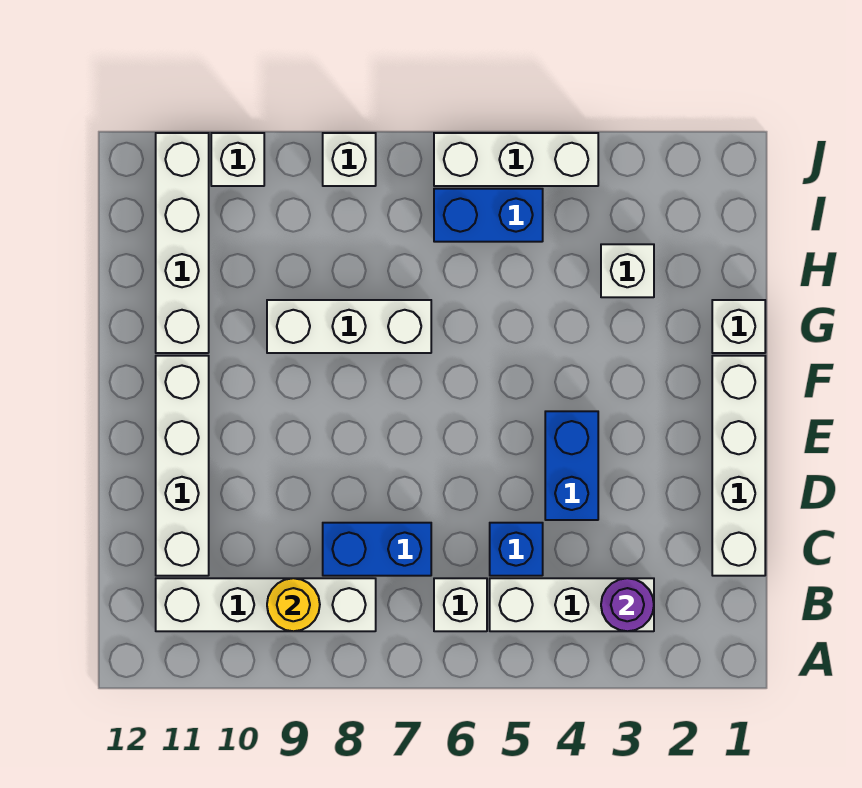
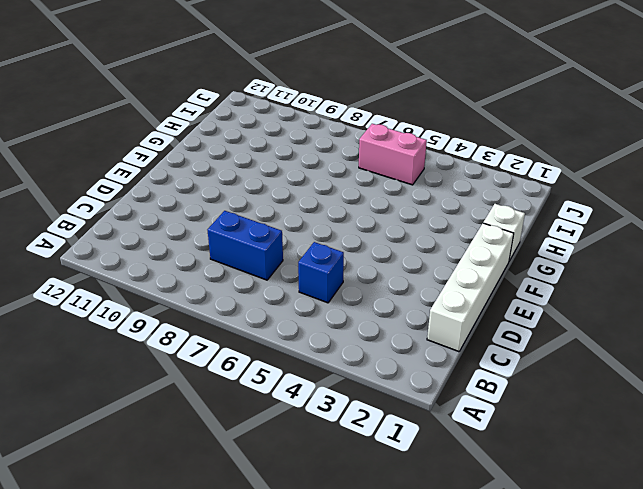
pink 1x2 brick [359,124,427,185] -> blue 1x2 brick [434,189,543,242]
none -> white 1x3 brick [490,578,654,631]
none -> white 1x1 brick [434,578,487,631]
none -> white 1x4 brick [156,578,376,631]

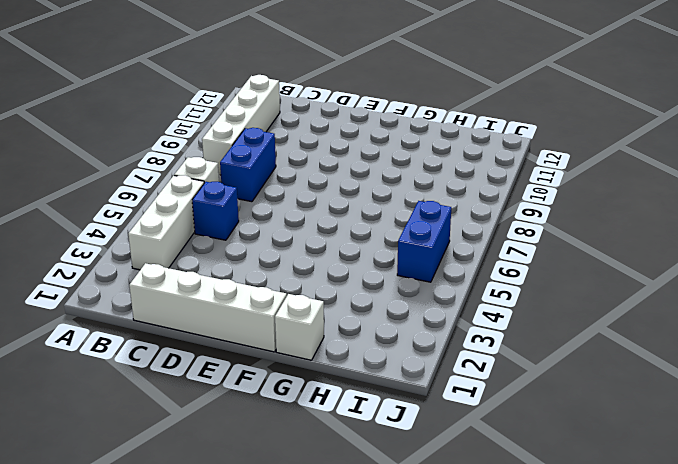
none -> white 1x4 brick [156,356,209,576]
none -> blue 1x2 brick [545,411,598,520]
none -> white 1x3 brick [267,300,431,353]

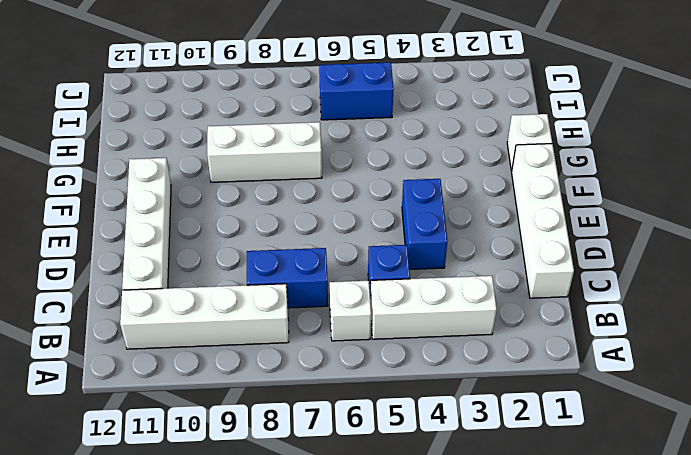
none -> white 1x4 brick [156,133,209,353]
none -> white 1x1 brick [601,244,654,297]
none -> white 1x3 brick [434,133,598,186]

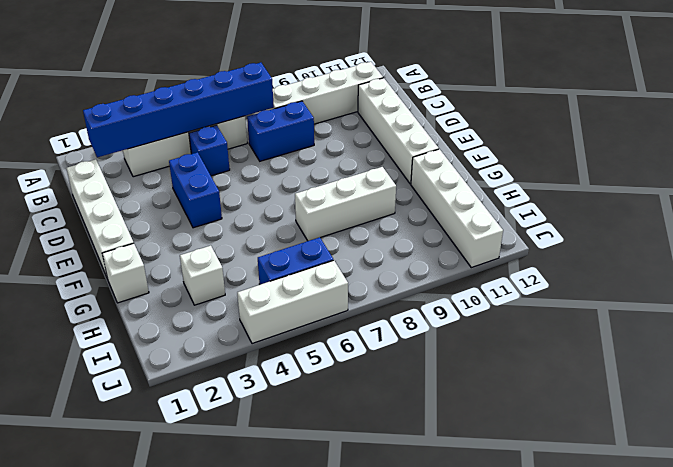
blue 1x6 brick [83,63,274,157] -> purple 1x1 round brick [601,578,654,631]
none -> white 1x1 brick [323,133,376,186]
none -> white 1x1 brick [211,133,264,186]
none -> yellow 1x1 round brick [267,578,320,631]

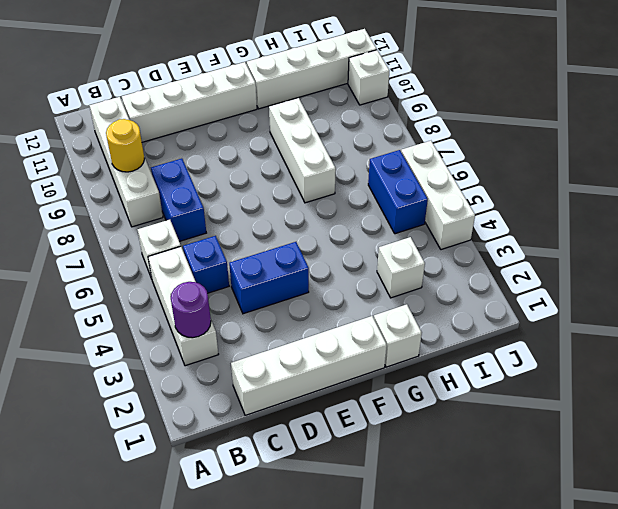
none -> white 1x1 brick [323,133,376,186]

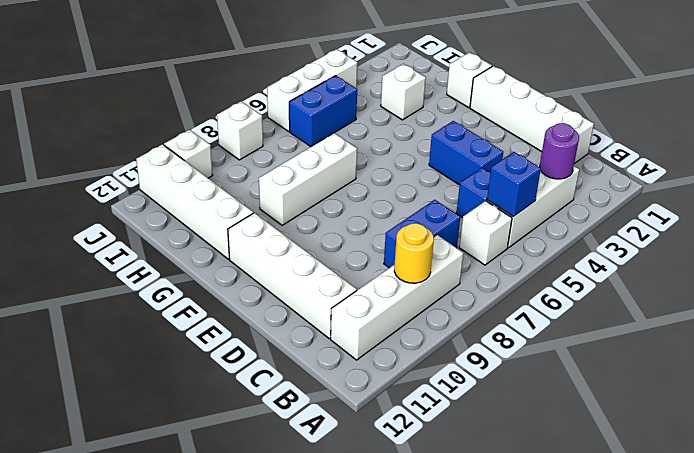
blue 1x1 brick [487,152,541,216] -> none

